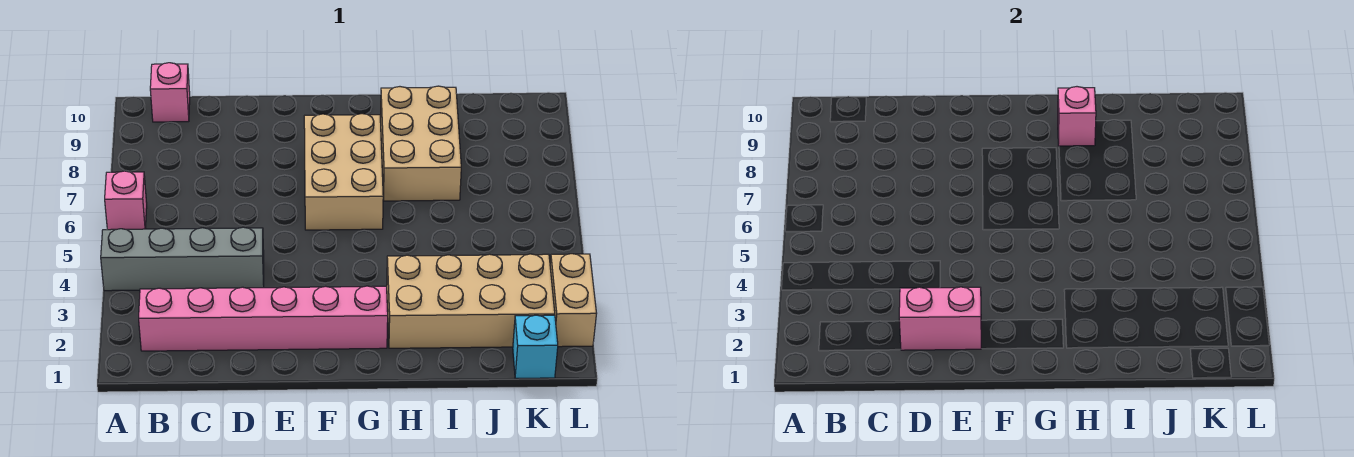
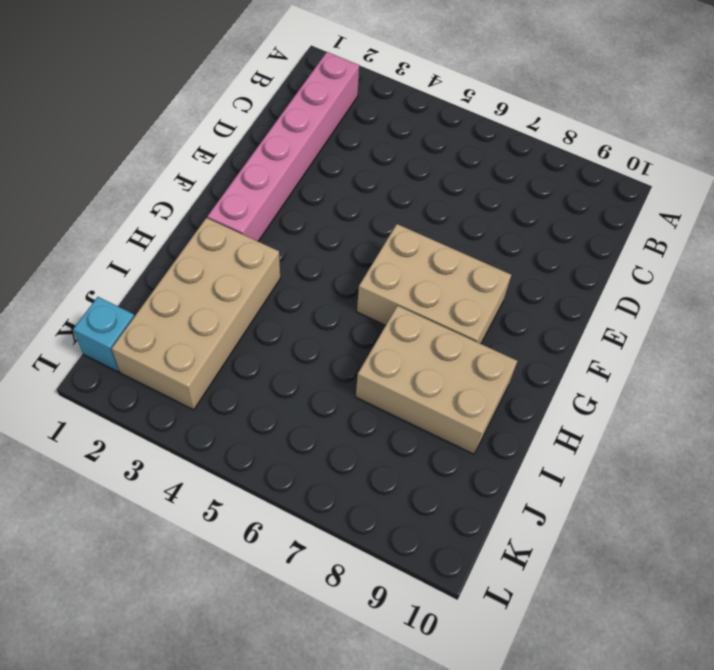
none -> grey 1x4 brick [101,227,264,291]
none -> pink 1x1 brick [105,171,147,230]

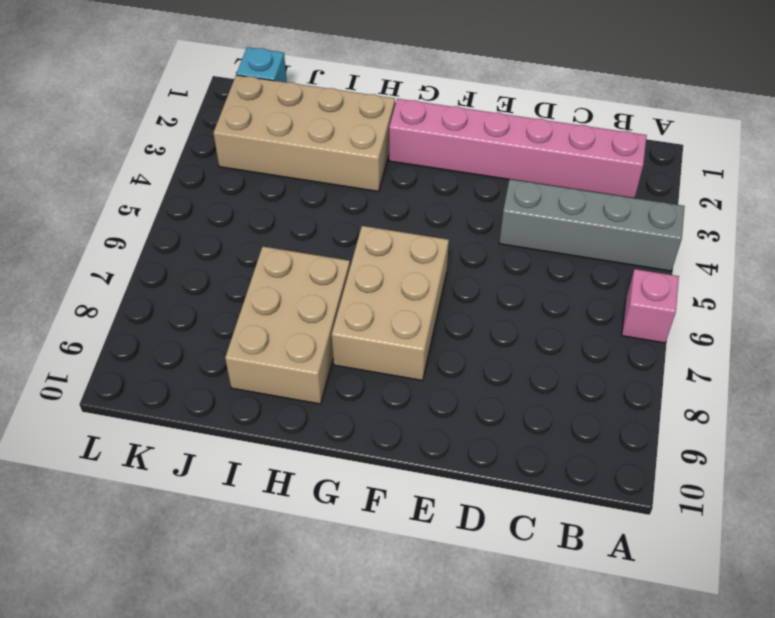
none -> pink 1x1 brick [150,63,190,122]
none -> tan 1x2 brick [550,254,597,347]

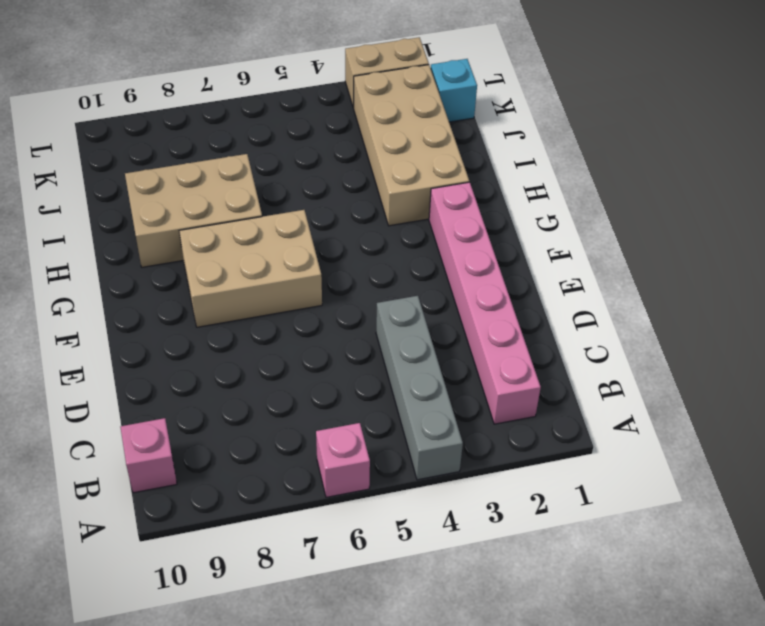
none -> pink 1x2 brick [899,287,981,350]
none -> pink 1x1 brick [1058,87,1096,146]

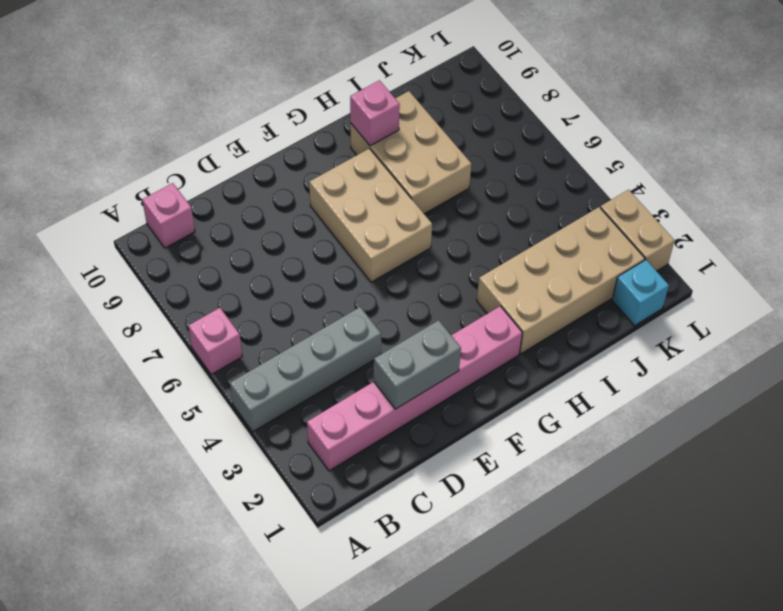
grey 1x2 brick [374,320,461,409] -> pink 1x2 brick [899,287,981,350]

